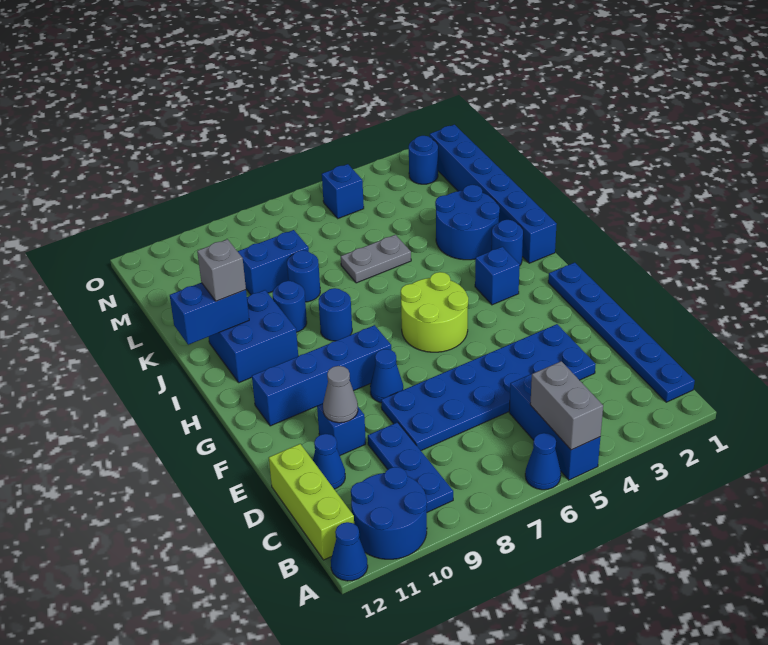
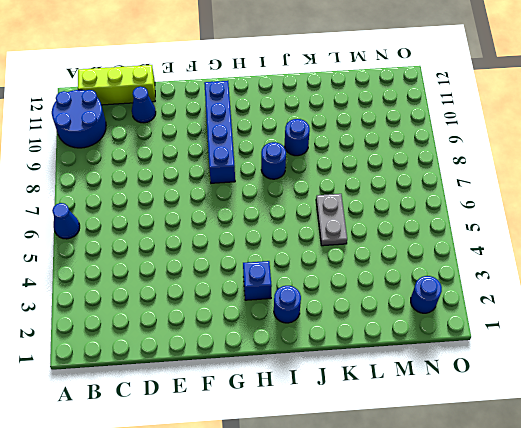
none -> blue 1x3 brick [509,374,600,480]
none -> blue 1x1 cone [331,522,368,581]
none -> blue 1x6 plate [548,263,695,402]

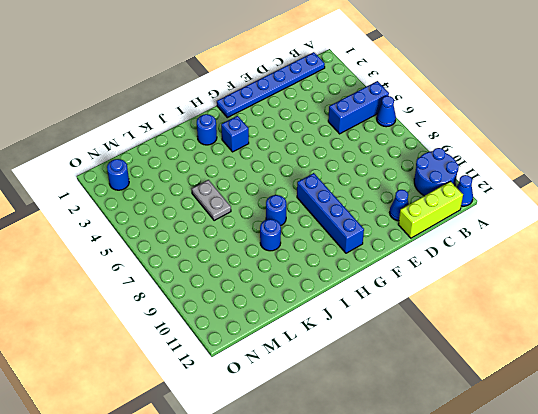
none -> blue 1x3 plate [368,422,453,512]
none -> blue 2x6 plate [381,324,596,451]
none -> blue 1x1 brick [317,404,366,455]

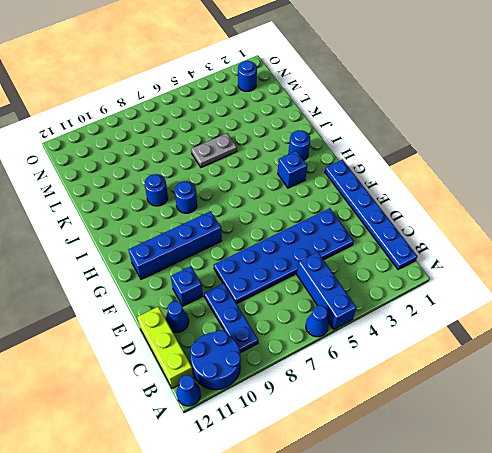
none -> blue 1x1 cone [370,349,403,403]
none -> lime 2x2 round brick [401,272,468,352]
none -> blue 1x6 brick [430,125,557,263]

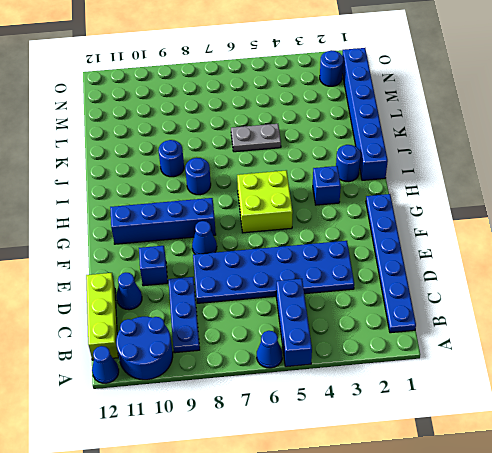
lime 2x2 brick [237,170,293,233] -> lime 2x2 round brick [401,272,468,352]
none -> blue 2x2 brick [209,290,298,383]
none -> blue 2x2 round brick [435,185,500,260]
none -> blue 1x1 round brick [287,250,320,302]

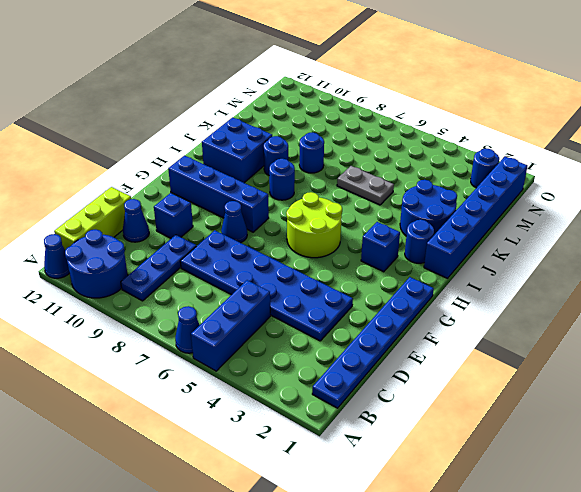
none -> blue 1x2 brick [237,230,309,295]
none -> blue 1x1 brick [322,164,364,218]
none -> grey 1x2 brick [530,361,603,450]

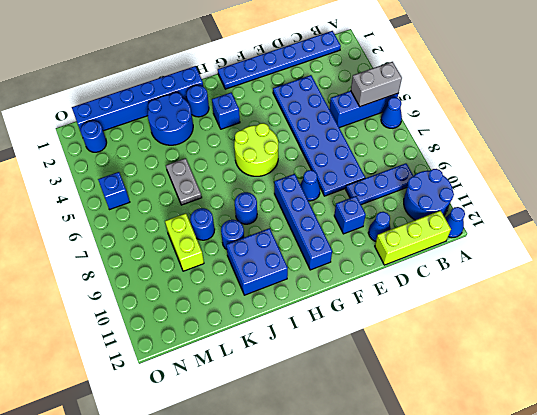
lime 1x2 brick [165,213,204,271] -> blue 1x2 brick [237,230,309,295]
none -> grey 1x1 cone [323,366,358,423]
none -> blue 1x2 brick [170,283,249,345]
none -> grey 1x1 brick [197,239,246,301]

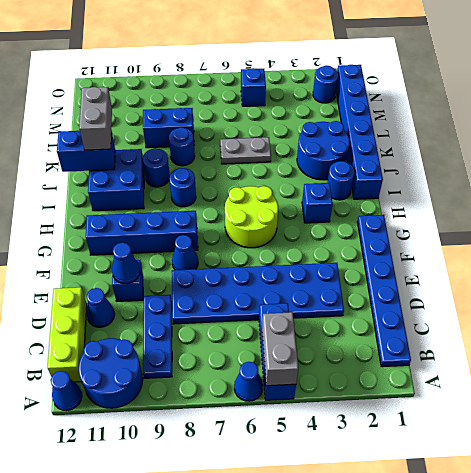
blue 1x1 cone [112,243,140,284] -> grey 1x1 cone [323,366,358,423]
grey 1x2 brick [79,87,112,150] -> grey 1x1 brick [197,239,246,301]

